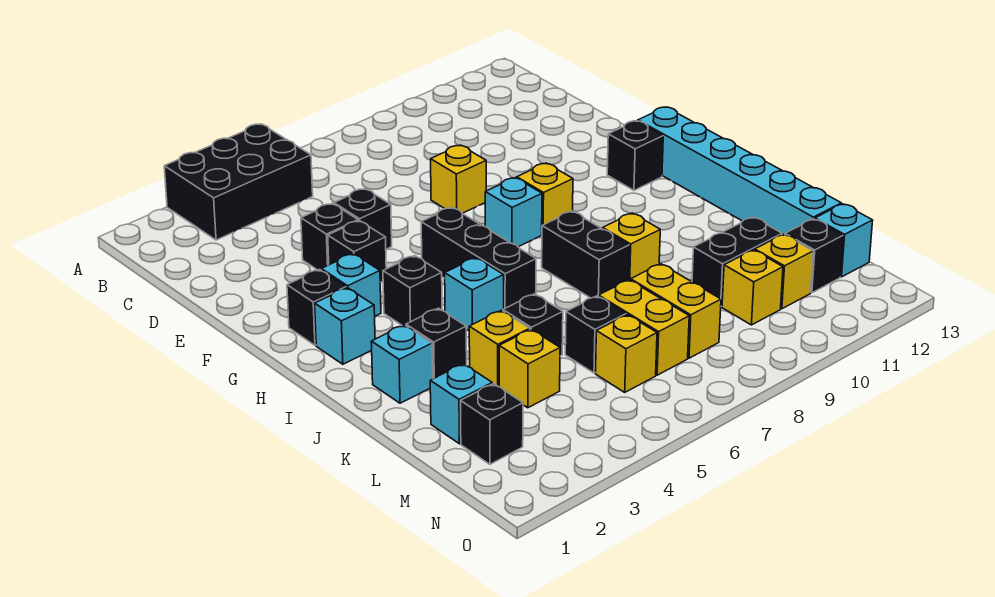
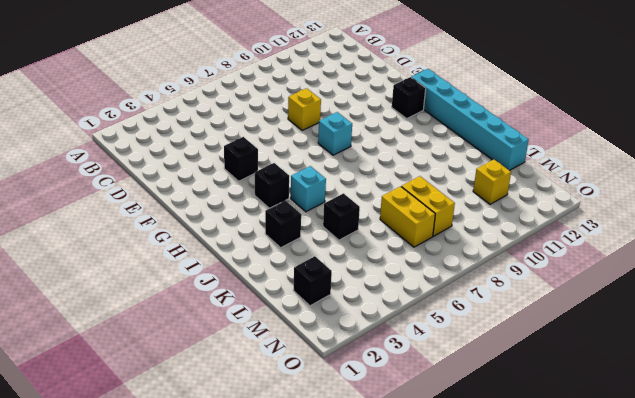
none -> black 2x3 brick [164,124,313,240]
none -> black 1x1 brick [301,203,358,270]
none -> black 1x1 brick [334,189,392,249]
none -> black 1x1 brick [287,269,346,345]

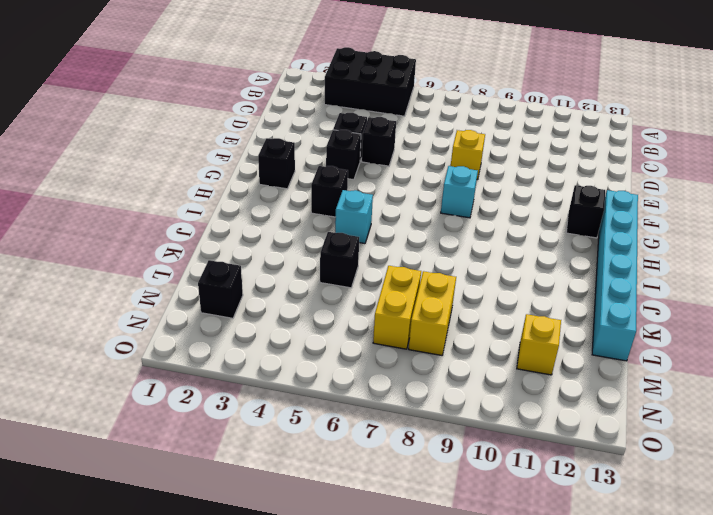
none -> cyan 1x1 brick [321,253,381,316]
none -> black 1x3 brick [421,207,536,309]
none -> yellow 1x1 brick [517,163,573,226]
none -> cyan 1x1 brick [315,288,375,364]

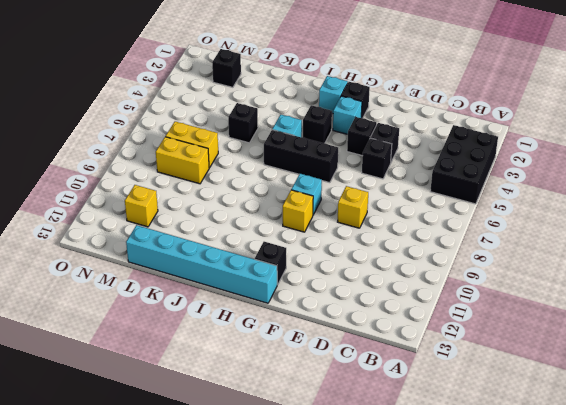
none -> black 1x2 brick [542,211,629,298]
none -> cyan 1x1 brick [371,325,433,403]
none -> black 1x1 brick [406,308,467,379]
none -> yellow 1x1 brick [603,213,660,280]

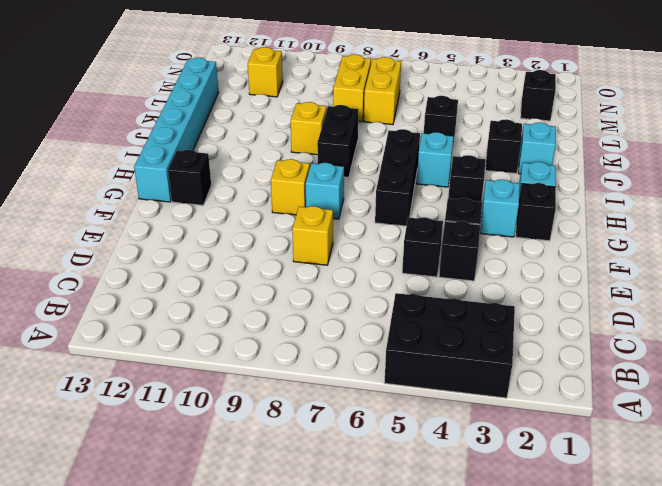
none -> yellow 1x1 brick [469,310,530,387]
none -> cyan 1x1 brick [430,364,492,444]
none -> yellow 1x1 brick [499,329,560,408]
none -> black 1x1 brick [565,296,626,373]

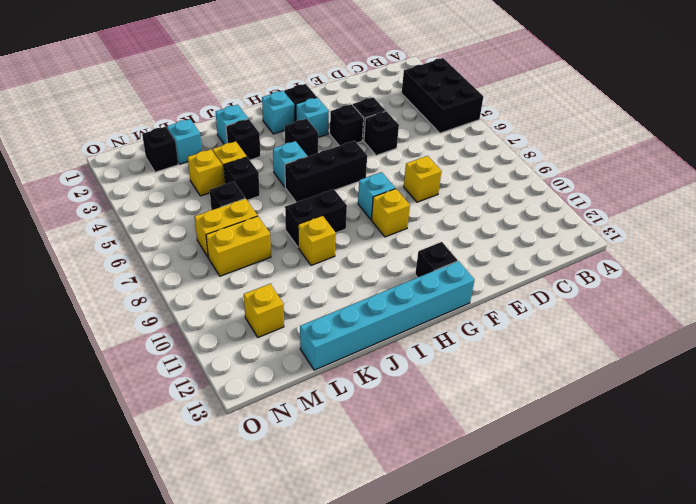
none -> black 1x2 brick [692,217,782,306]
none -> yellow 1x1 brick [596,315,657,392]
none -> yellow 1x1 brick [722,250,783,325]
none -> black 1x1 brick [785,219,843,293]

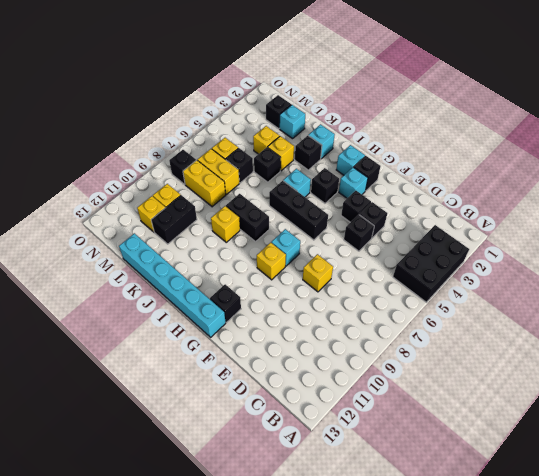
black 1x1 brick [169,150,196,184] -> black 1x1 brick moved to [785,219,843,293]
none -> cyan 1x1 brick [815,204,873,277]

